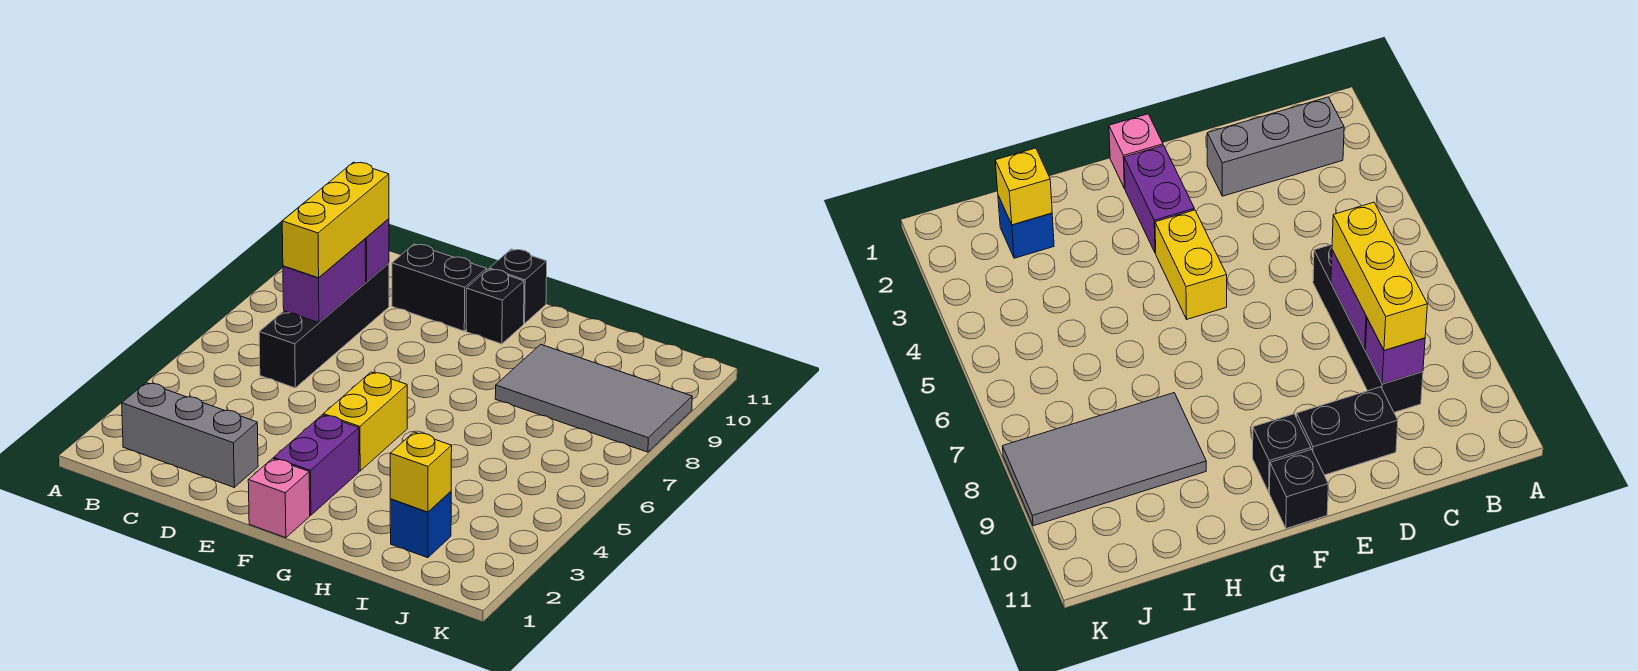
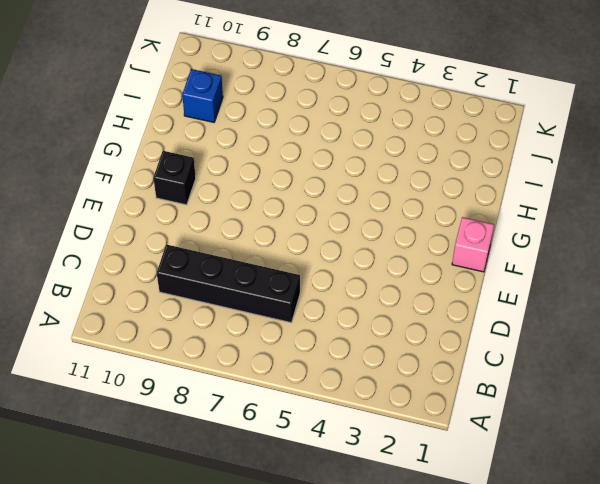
blue 1x1 brick [182,69,223,122] -> blue 1x1 brick moved to [390,491,451,558]
none -> grey 1x3 brick [122,383,258,487]
none -> black 1x2 brick [392,244,487,331]
none -> purple 1x2 brick [274,415,359,515]

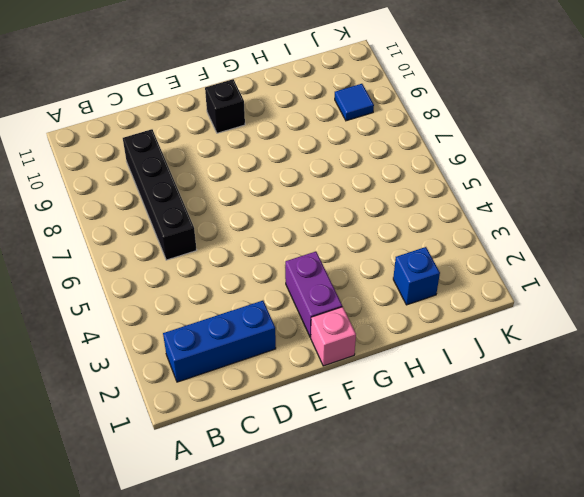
blue 1x3 brick [163,301,276,382] -> grey 1x3 brick [122,383,258,487]
blue 1x1 tile [335,84,374,121] -> grey 2x4 tile [495,344,692,452]
none -> black 1x2 brick [392,244,487,331]
none -> yellow 1x2 brick [323,372,407,471]
none -> black 1x1 brick [489,249,547,324]

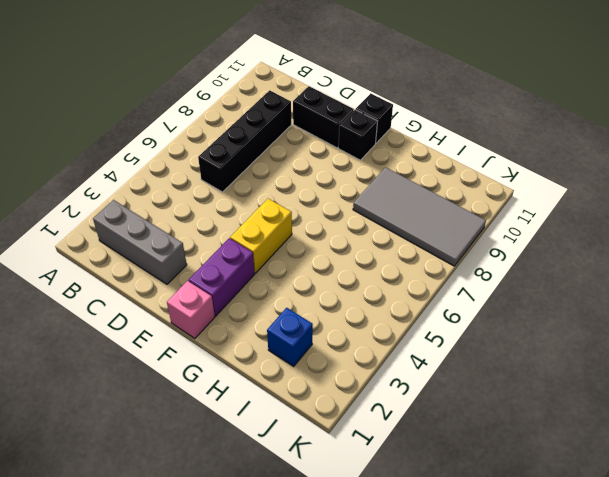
none -> purple 1x2 brick [283,239,366,323]
none -> purple 1x1 brick [365,219,389,282]
none -> yellow 1x1 brick [390,432,452,512]

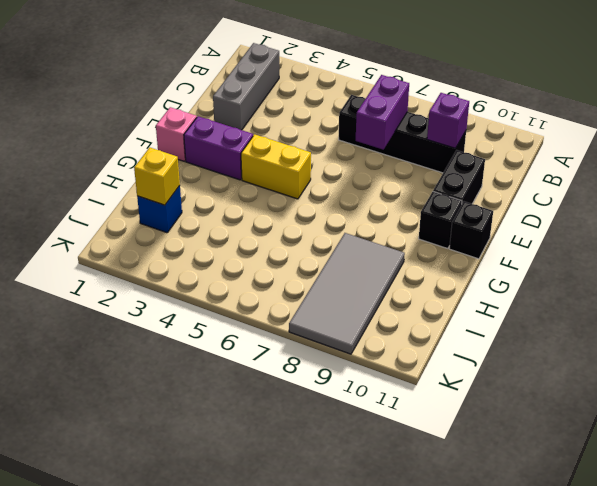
purple 1x2 brick [356,75,409,150] -> purple 1x2 brick turned to [283,239,366,323]
none -> yellow 1x3 brick [282,162,389,278]

